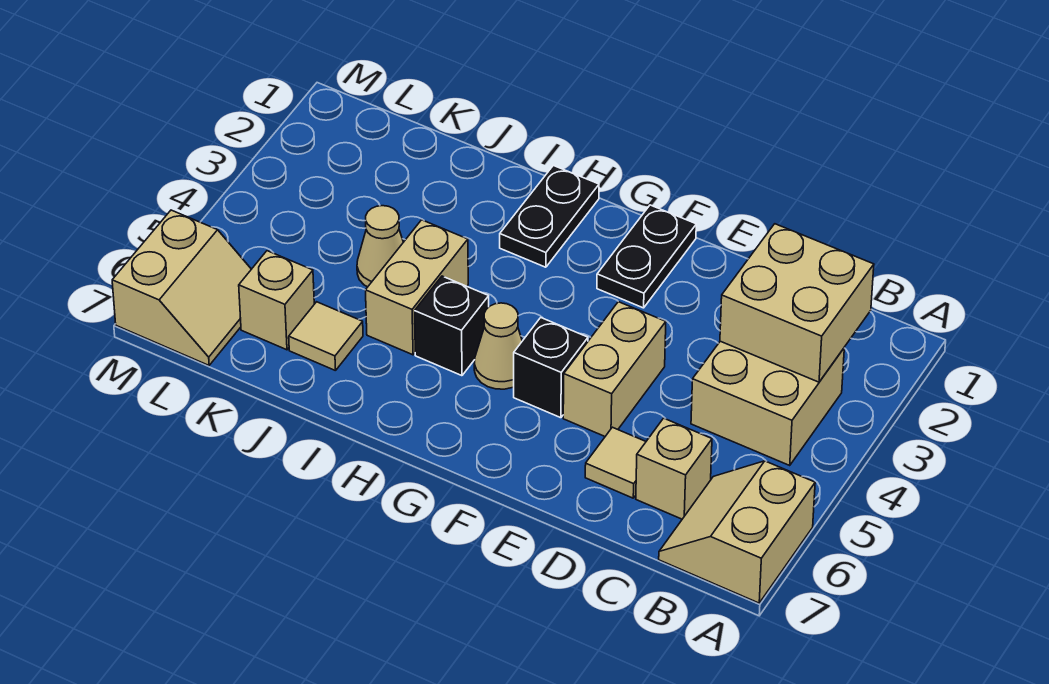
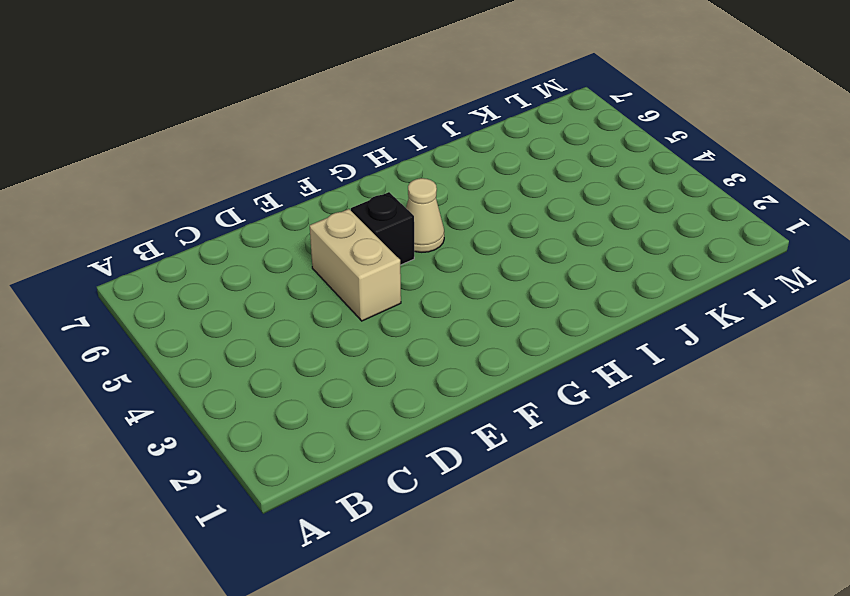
none -> tan 2x2 slope [659,461,815,603]
none -> tan 2x2 brick [691,341,844,465]
none -> tan 1x1 brick [636,418,712,519]

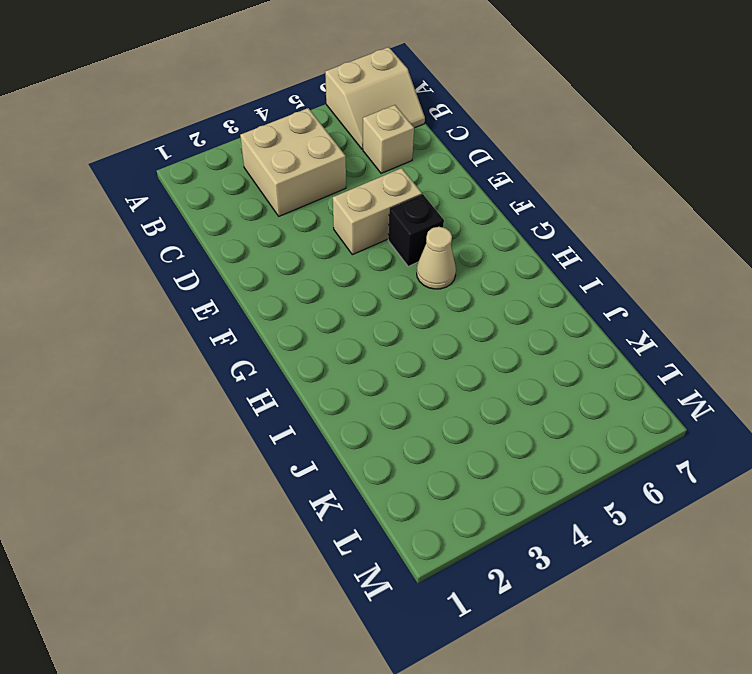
none -> tan 1x1 tile [585,427,646,498]
none -> black 1x2 plate [597,205,696,308]
none -> black 1x2 plate [500,165,599,267]

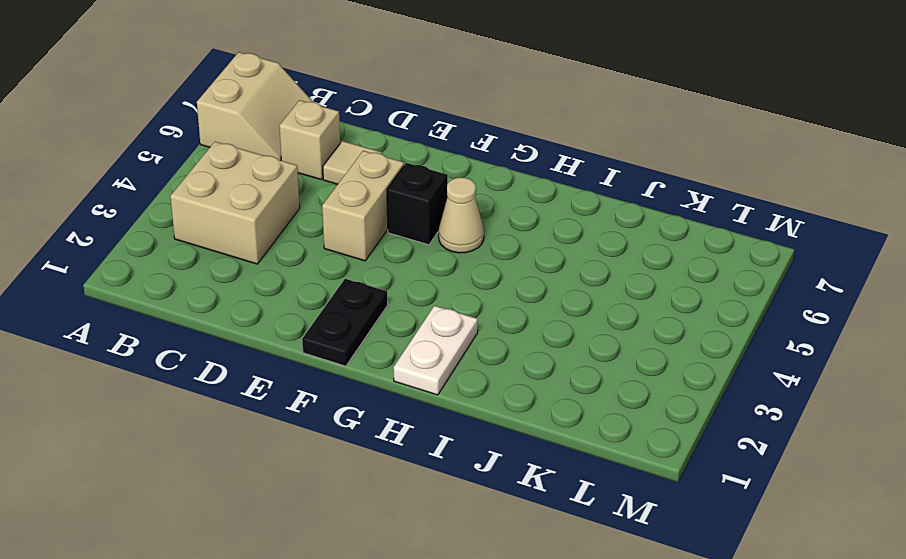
white 1x2 plate [393,306,478,395] -> black 1x2 plate [500,165,599,267]
none -> black 1x1 brick [415,276,489,376]
none -> tan 1x2 brick [366,220,468,355]
none -> tan 1x1 cone [357,206,403,287]

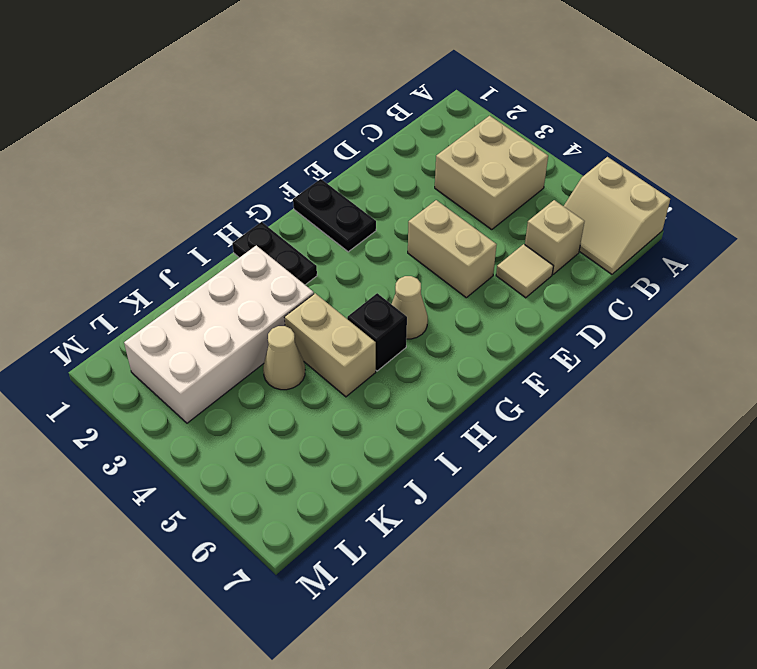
white 2x4 brick [124,245,314,423] -> none
none -> black 1x1 brick [514,318,588,418]
none -> tan 1x1 tile [289,302,363,371]
none -> tan 1x1 brick [239,251,314,350]

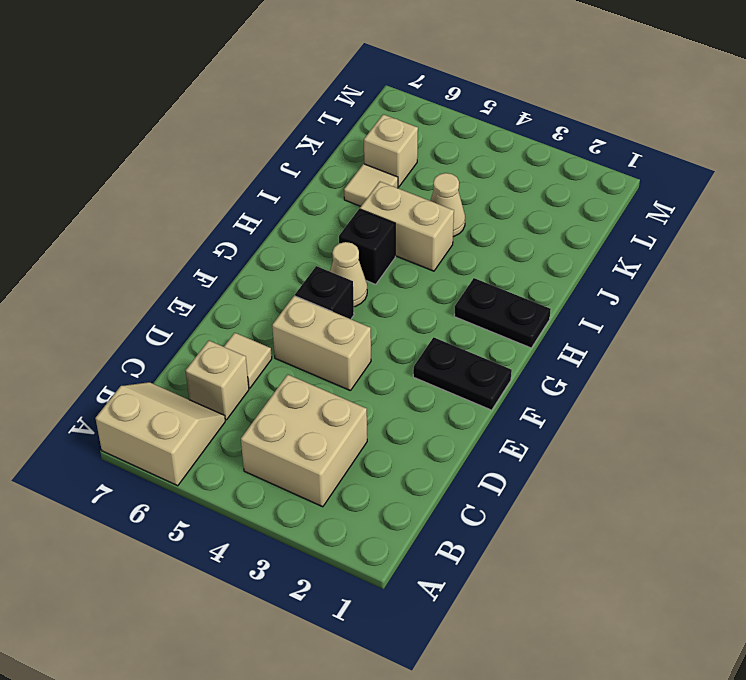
none -> tan 2x2 slope [112,210,251,365]
none -> tan 2x2 brick [720,224,874,382]

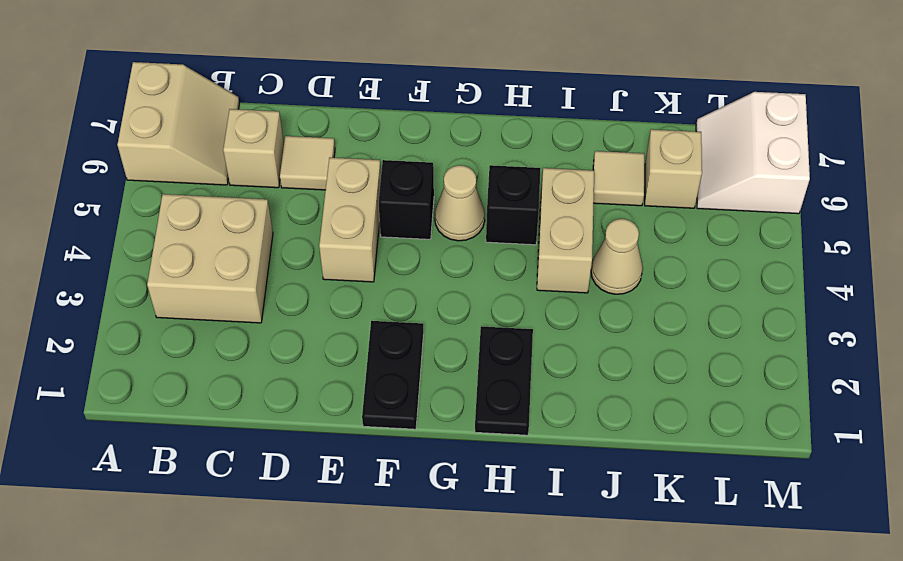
white 2x2 slope [696,92,810,214] -> tan 2x2 slope [112,210,251,365]
none -> tan 2x2 brick [720,224,874,382]

